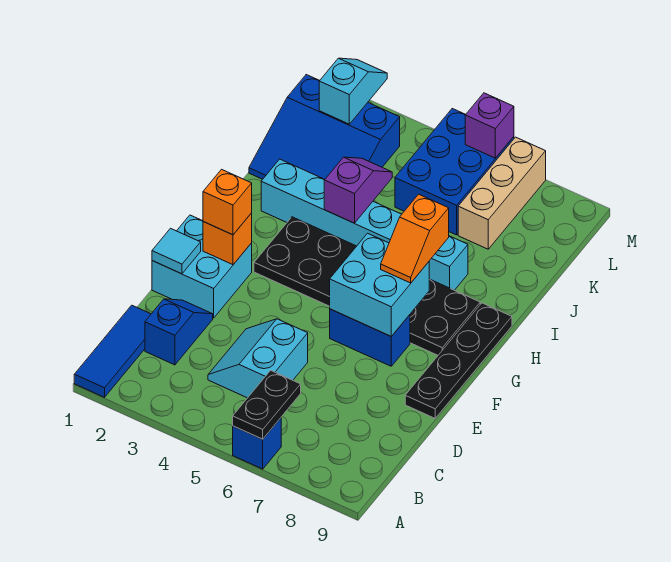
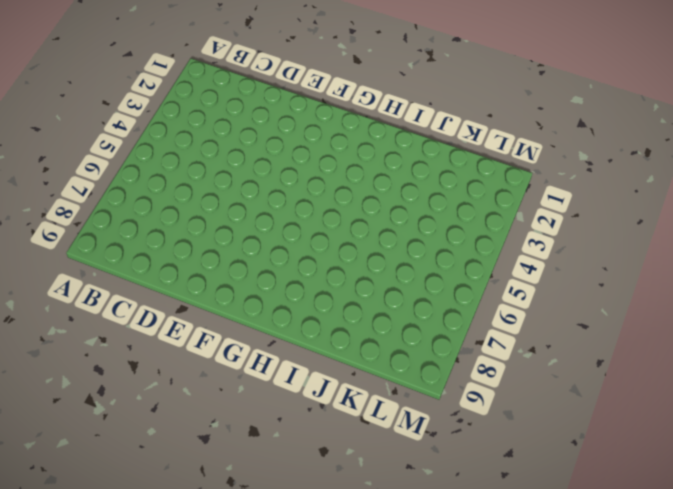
none -> blue 1x3 tile [74,305,151,397]
none -> blue 1x1 brick [233,418,281,469]
none -> blue 1x2 slope [145,299,213,365]

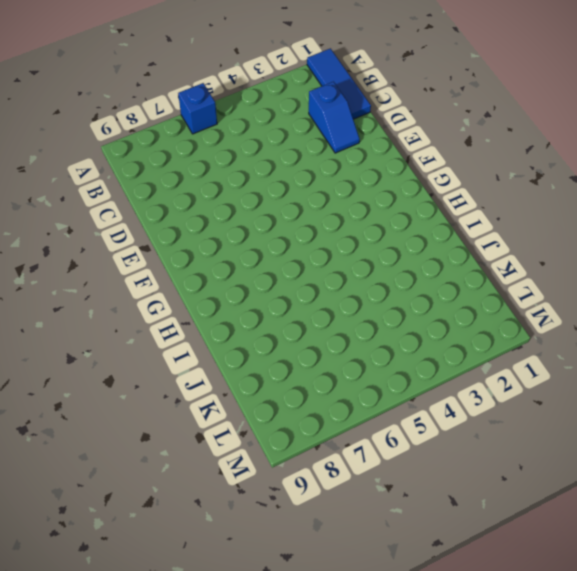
none -> cyan 2x2 slope [208,319,308,398]
none -> cyan 2x2 brick [152,215,252,318]
none -> black 1x4 plate [405,303,512,418]

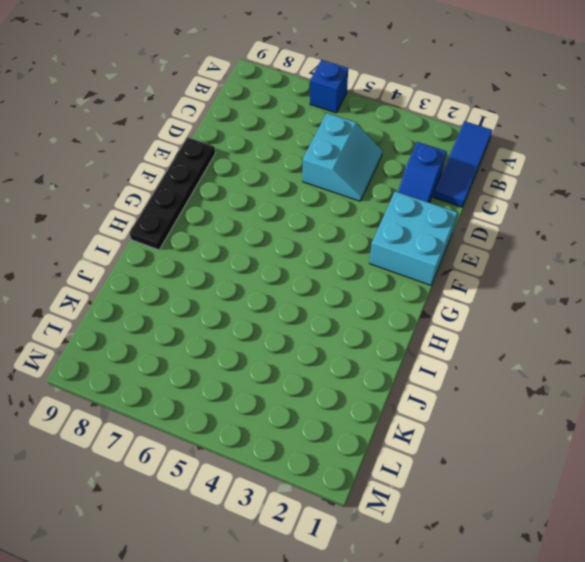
none -> blue 1x2 brick [330,309,410,366]
none -> black 2x6 plate [254,217,480,355]
none -> cyan 1x6 brick [261,159,468,290]

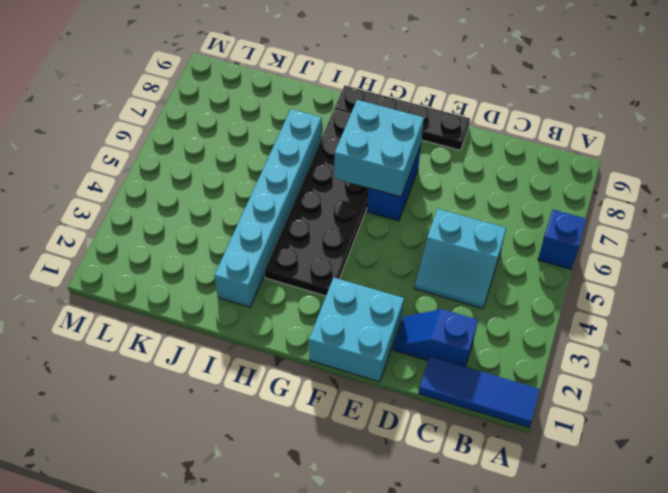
none -> blue 3x3 slope [249,75,400,179]
none -> blue 2x3 brick [395,109,514,235]
none -> tan 1x3 brick [458,137,546,249]

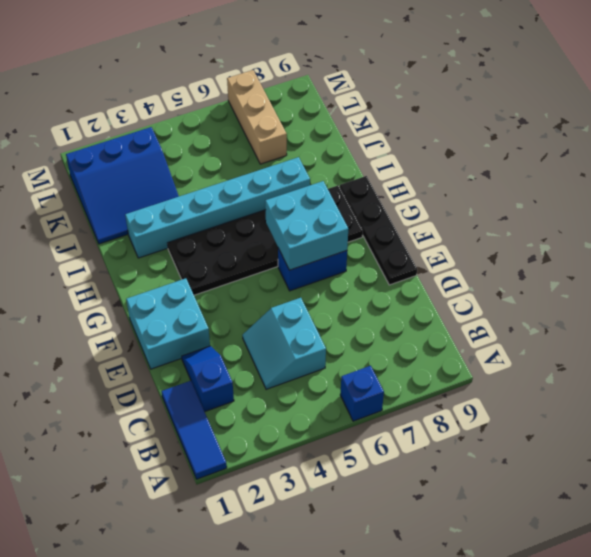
none -> blue 2x3 brick [395,109,514,235]
none -> black 1x2 plate [233,370,301,439]
none -> cyan 1x1 tile [152,228,201,274]

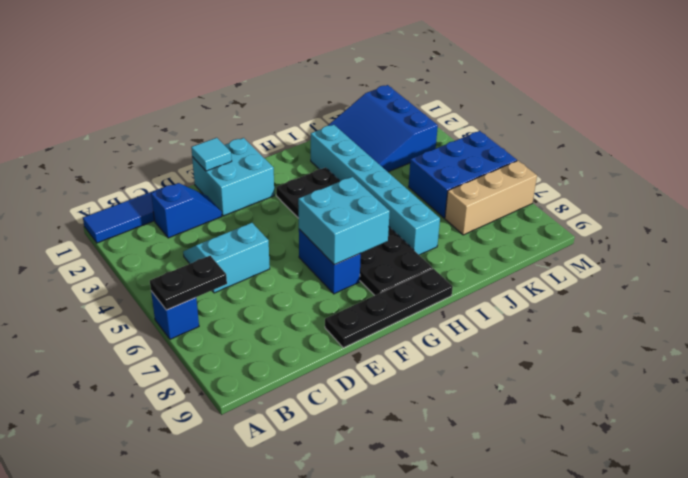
none -> orange 1x1 brick [203,213,252,265]
none -> purple 1x2 slope [324,157,392,223]
none -> cyan 1x2 slope [319,58,387,124]

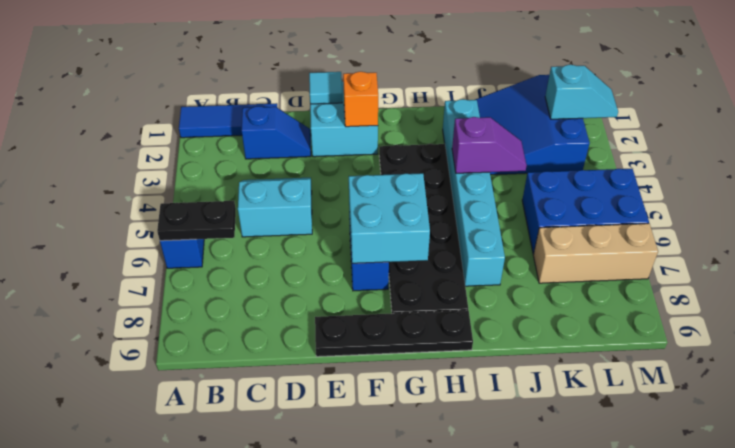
none -> purple 1x1 brick [465,93,514,158]
none -> orange 1x1 brick [203,169,252,235]
none -> orange 1x2 slope [381,194,449,283]

